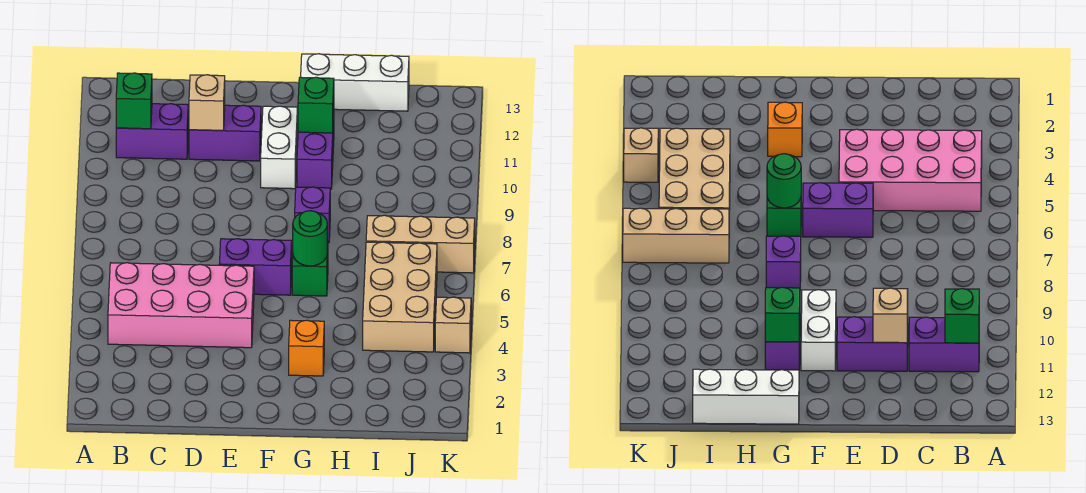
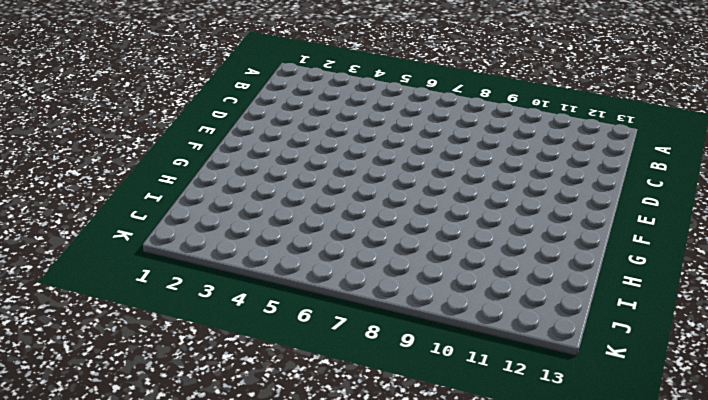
none -> pink 2x4 brick [108,263,254,348]
none -> purple 1x2 brick [116,104,188,159]
none -> purple 1x2 brick [189,105,261,161]

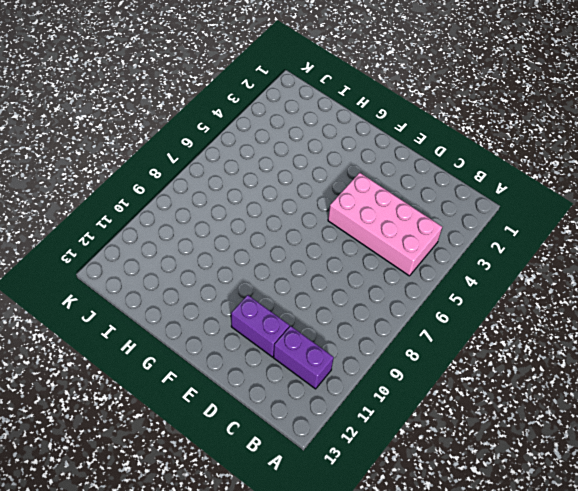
none -> purple 1x2 brick [219,239,292,295]
none -> white 1x2 brick [261,106,298,189]
none -> orange 1x1 brick [289,320,324,376]

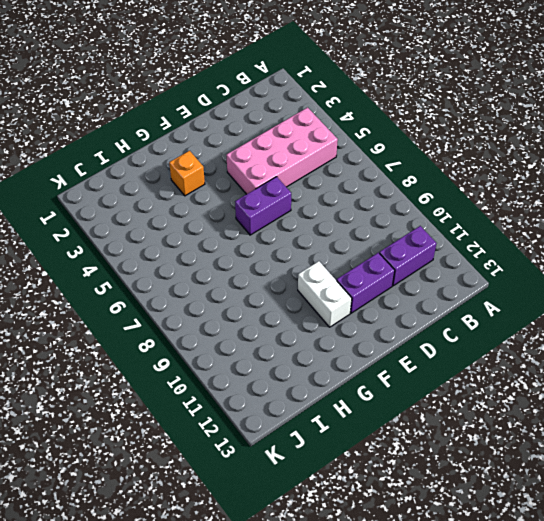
none -> green 1x1 brick [292,241,328,296]
none -> purple 1x1 brick [295,187,330,243]
none -> purple 1x2 brick [297,117,334,189]

